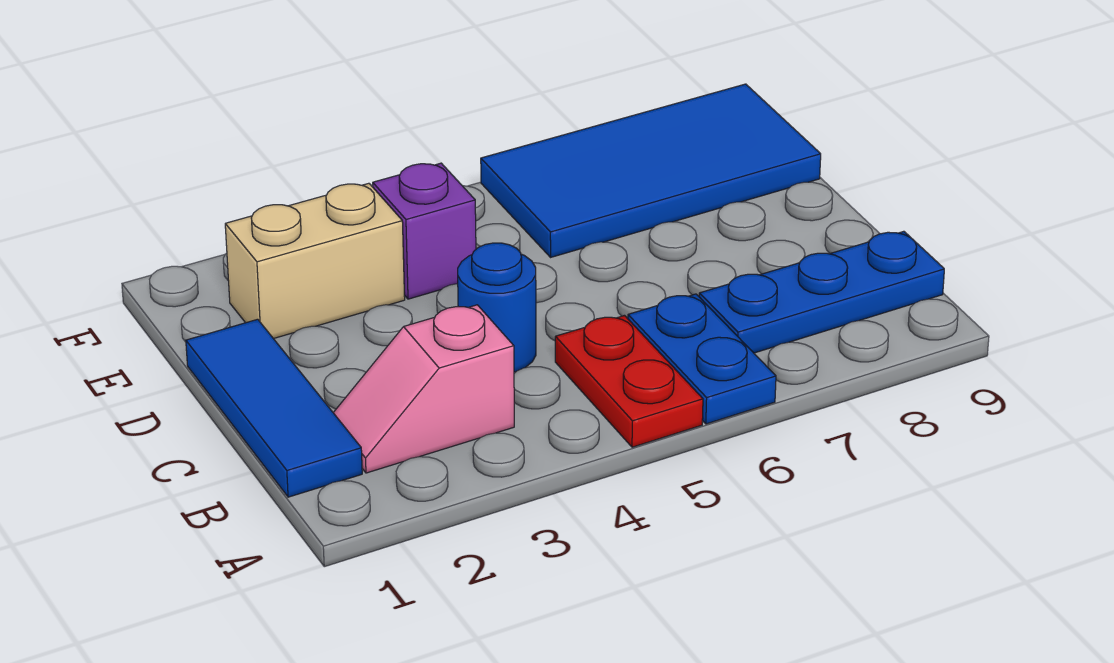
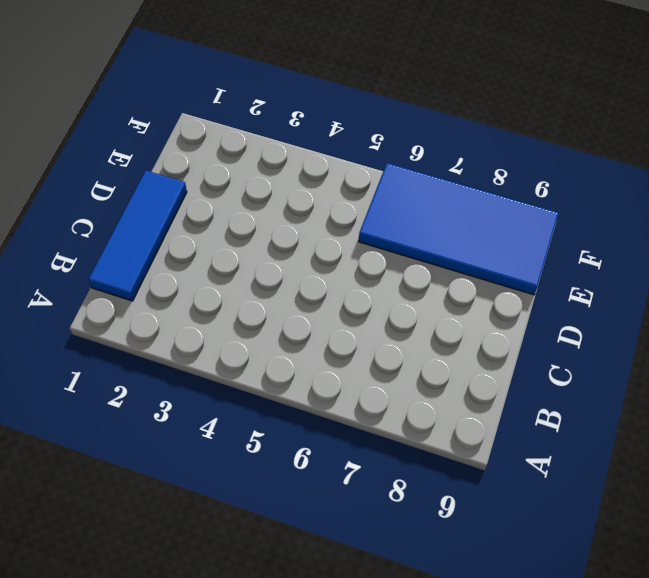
none -> red 1x2 plate [555,316,703,447]
none -> blue 1x2 plate [628,294,776,424]

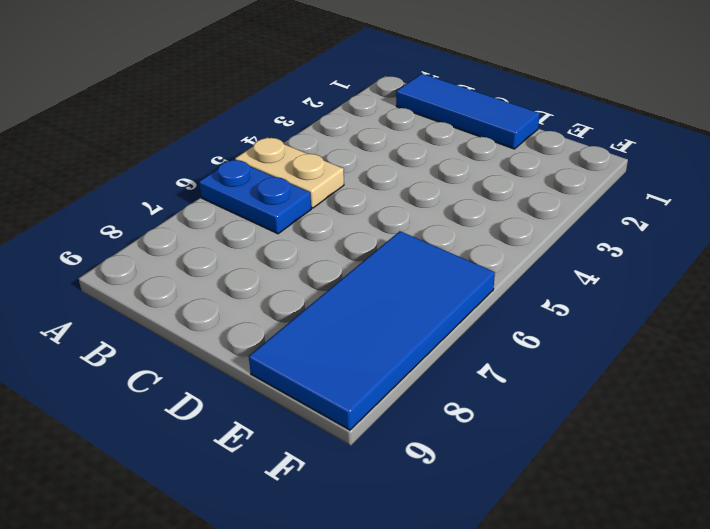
tan 1x2 plate [235,137,344,208] -> red 1x2 plate [555,316,703,447]
none -> pink 1x2 slope [333,305,514,473]
none -> blue 1x3 plate [699,231,944,353]

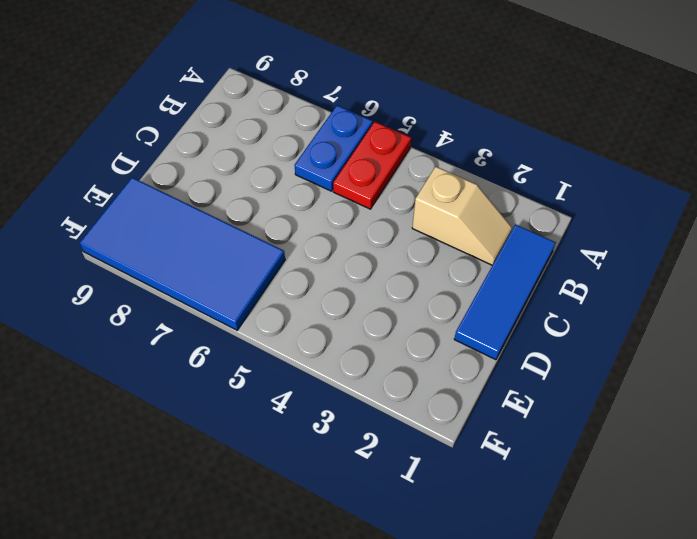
tan 1x2 slope [412,167,512,265] -> pink 1x2 slope [333,305,514,473]
none -> blue 1x3 plate [699,231,944,353]
none -> blue 1x1 round brick [458,243,536,372]

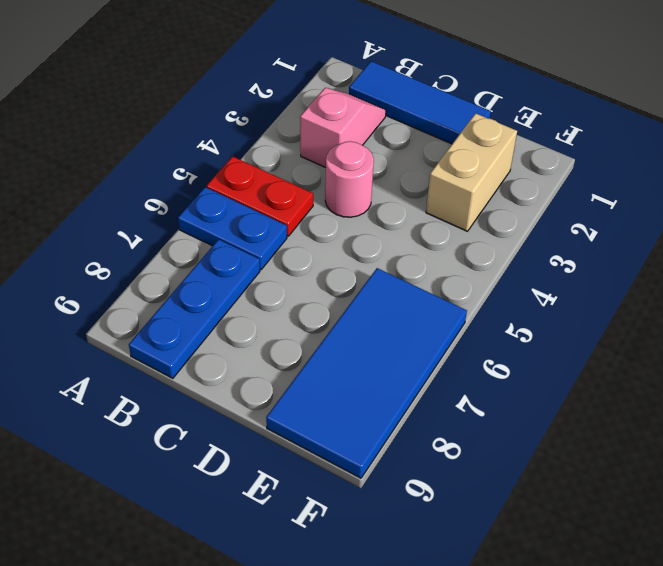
pink 1x1 round brick [325,141,374,217] -> blue 1x1 round brick [458,243,536,372]
none -> purple 1x1 brick [373,163,476,299]

